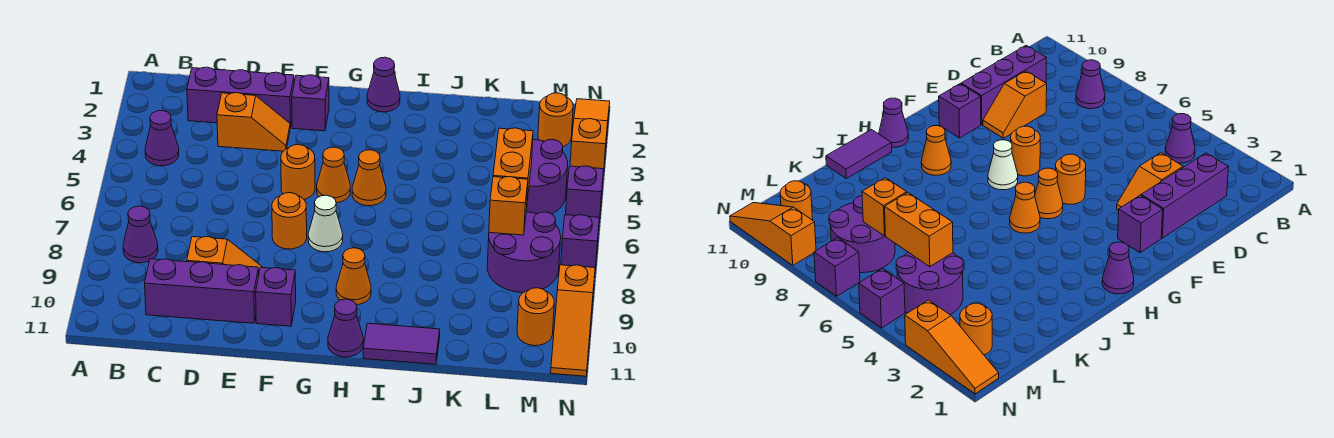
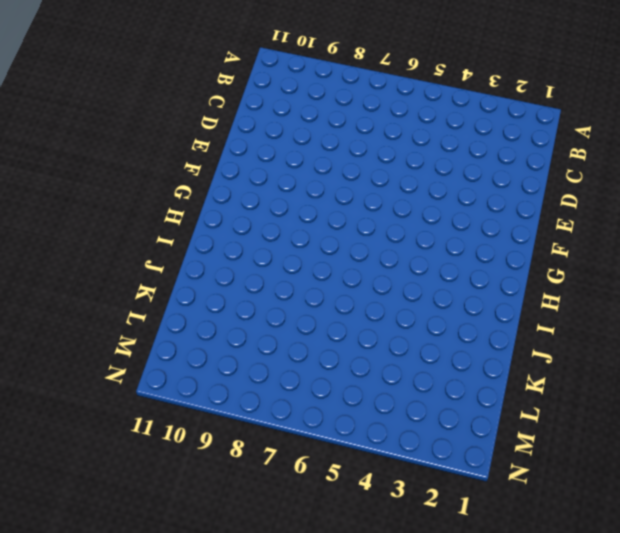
none -> purple 1x1 cone [145,110,179,166]
none -> purple 1x1 cone [123,206,158,263]
none -> purple 1x3 brick [187,67,294,128]

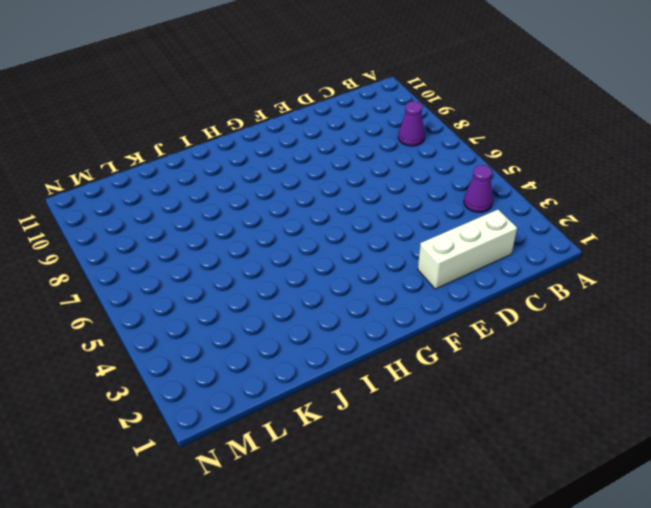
white 1x3 brick [418,210,517,289] -> purple 1x3 brick [187,67,294,128]
none -> purple 1x3 brick [145,259,259,323]
none -> orange 1x2 slope [217,93,290,151]
none -> orange 1x2 slope [187,237,263,271]

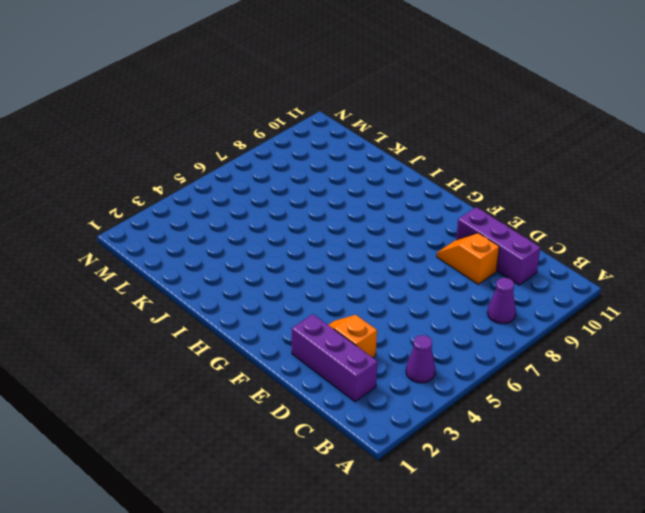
none -> purple 1x1 brick [292,75,329,131]
none -> orange 1x1 round brick [281,145,315,199]
none -> orange 1x1 round brick [272,193,307,249]

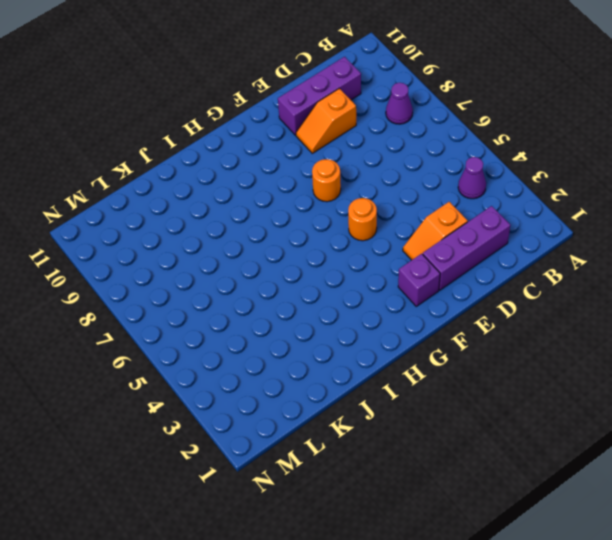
none -> purple 1x1 brick [256,267,296,326]
none -> orange 1x1 cone [317,147,350,203]
none -> white 1x1 cone [308,195,343,252]

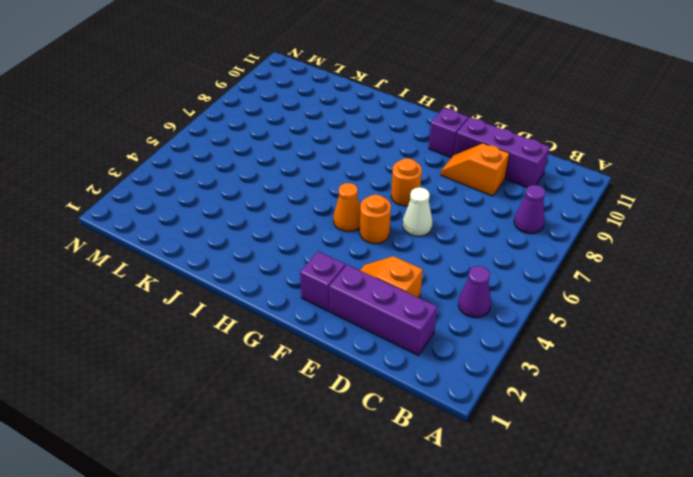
white 1x1 cone [403,187,432,236] -> white 1x1 cone moved to [308,195,343,252]
none -> purple 1x1 cone [367,57,400,112]
none -> orange 1x1 cone [352,150,386,206]
none -> orange 1x1 cone [336,248,371,305]

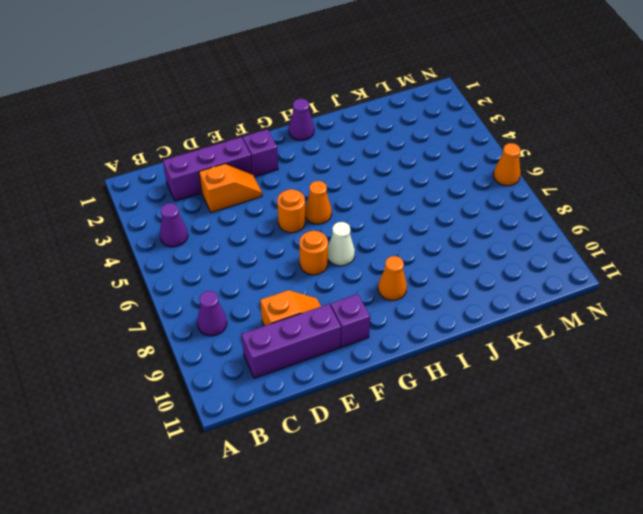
orange 1x1 cone [494,143,521,186] -> orange 1x1 cone moved to [352,150,386,206]
none -> purple 1x1 cone [328,299,363,357]
none -> purple 1x2 tile [363,323,440,364]
none -> purple 2x2 round brick [526,139,568,214]

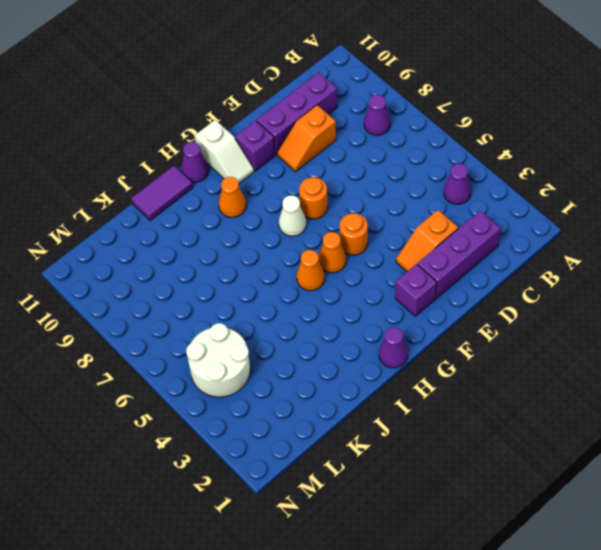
white 1x2 slope [195,120,254,184] -> none
white 2x2 round brick [186,323,250,397] -> purple 2x2 round brick [526,139,568,214]
none -> purple 2x2 round brick [487,212,561,293]
none -> orange 1x1 round brick [538,93,573,147]
none -> orange 1x1 round brick [517,288,554,346]

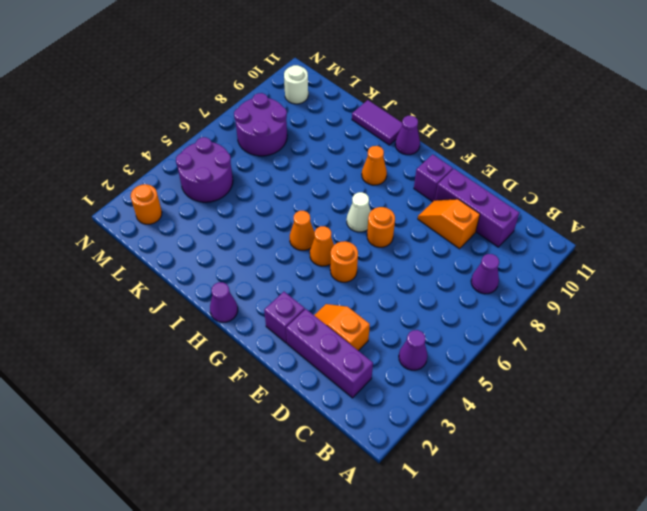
white 1x1 round brick [284,65,308,104] -> orange 1x1 round brick [517,288,554,346]
none -> orange 1x3 slope [570,99,610,175]
none -> purple 1x1 brick [566,166,604,223]
none -> purple 1x1 brick [561,215,599,270]

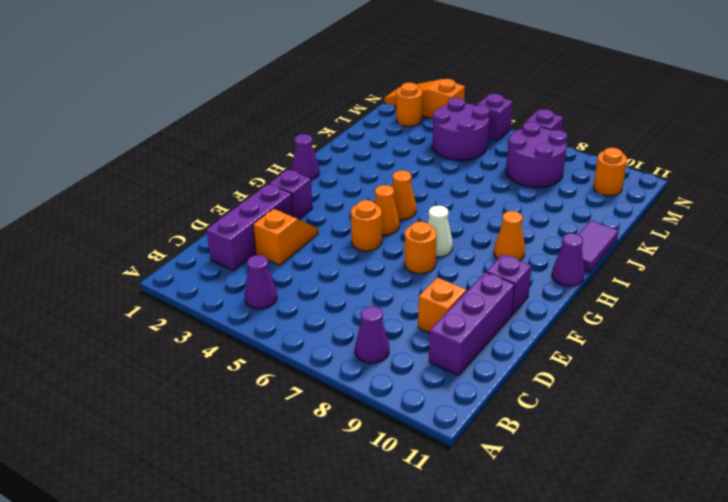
none -> orange 1x3 slope [551,265,595,376]
none -> orange 1x2 brick [493,128,533,210]
none -> orange 1x1 brick [489,177,528,235]

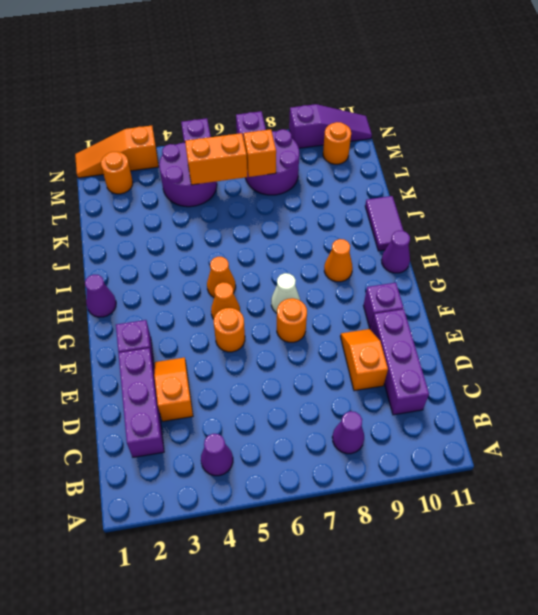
purple 1x3 slope [289,104,372,148] -> orange 1x3 slope [551,265,595,376]

